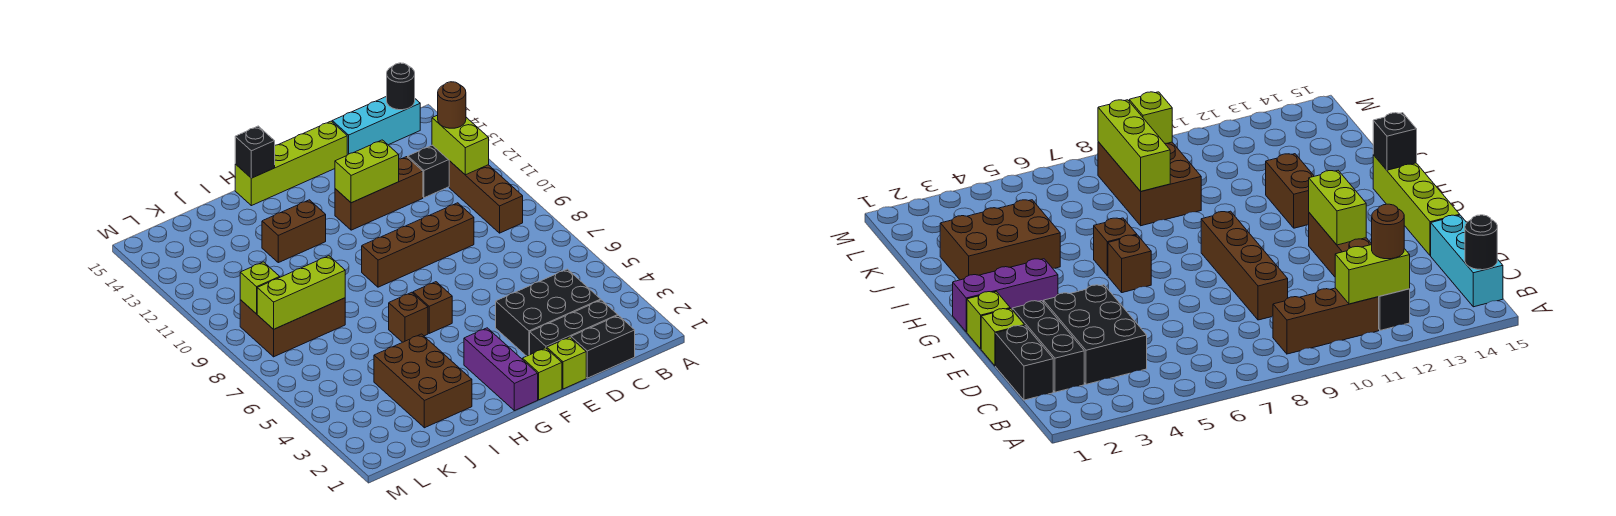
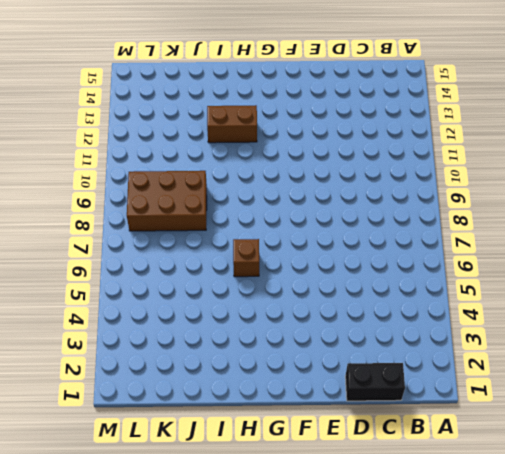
none -> brown 1x3 brick [449,161,523,233]
none -> black 1x2 brick [408,145,449,198]
none -> cyan 1x3 brick [332,96,420,155]

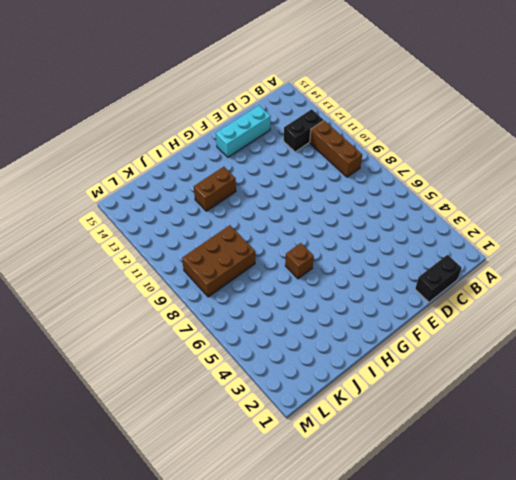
cyan 1x3 brick [216,106,271,157] -> cyan 1x3 brick moved to [332,96,420,155]
none -> black 1x3 brick [530,300,618,355]
none -> black 2x3 brick [496,269,601,356]
none -> brown 1x4 brick [362,203,474,287]

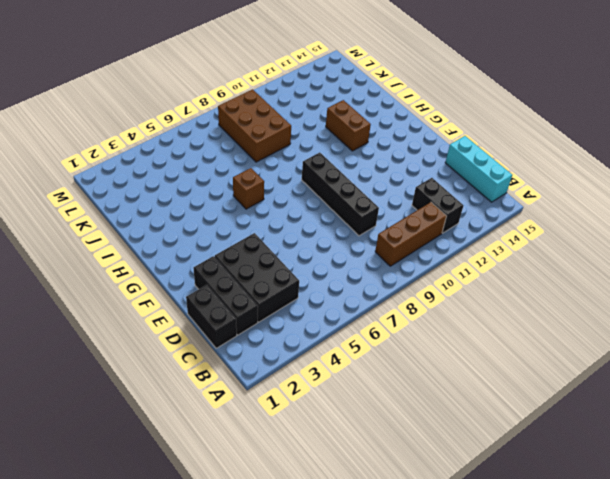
black 1x4 brick [302,152,379,236] -> brown 1x4 brick [362,203,474,287]
none -> brown 1x3 brick [335,157,423,230]
none -> lime 1x1 brick [547,337,586,389]
none -> lime 1x4 brick [235,121,347,206]

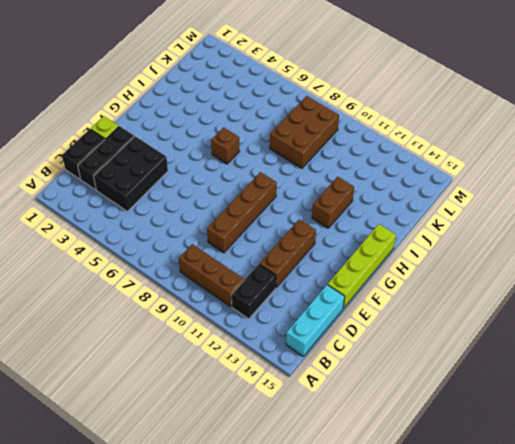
none -> lime 1x1 brick [523,348,562,400]
none -> purple 1x3 brick [464,328,538,411]
none -> brown 1x1 brick [413,282,452,333]

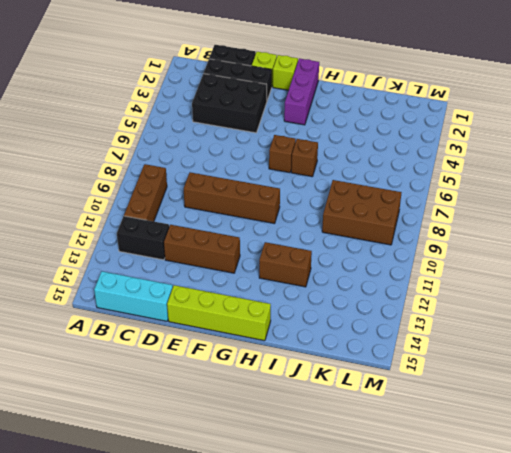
none -> brown 2x3 brick [374,334,472,428]
none -> lime 1x2 brick [432,115,489,175]
none -> black 1x1 round brick [387,63,415,110]

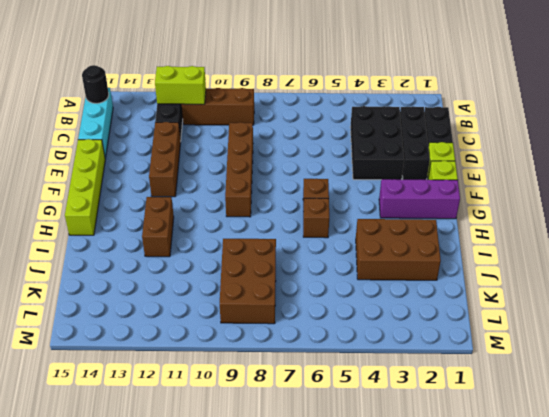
none -> lime 1x2 brick [335,140,399,203]
none -> black 1x1 brick [235,126,275,178]
none -> lime 1x3 brick [257,256,345,329]

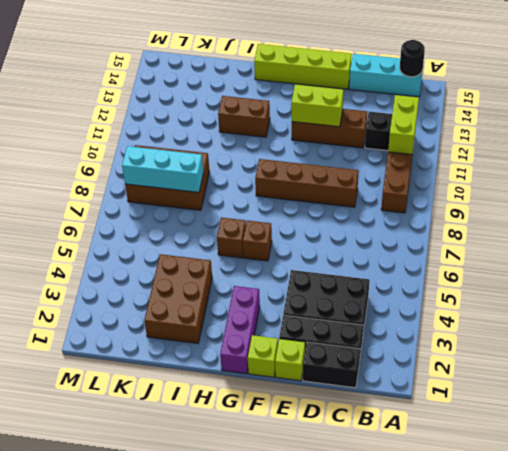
cyan 1x3 brick [122,146,203,192] -> lime 1x3 brick [257,256,345,329]
none -> black 1x1 brick [235,126,275,178]
none -> lime 1x1 brick [240,262,280,314]
none -> brown 1x1 round brick [438,82,466,128]

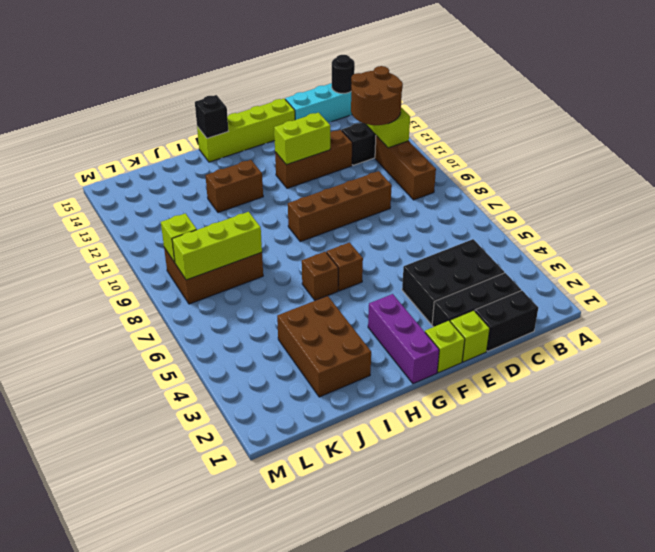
brown 2x2 round brick [351,66,403,125] -> brown 1x1 round brick [438,82,466,128]

